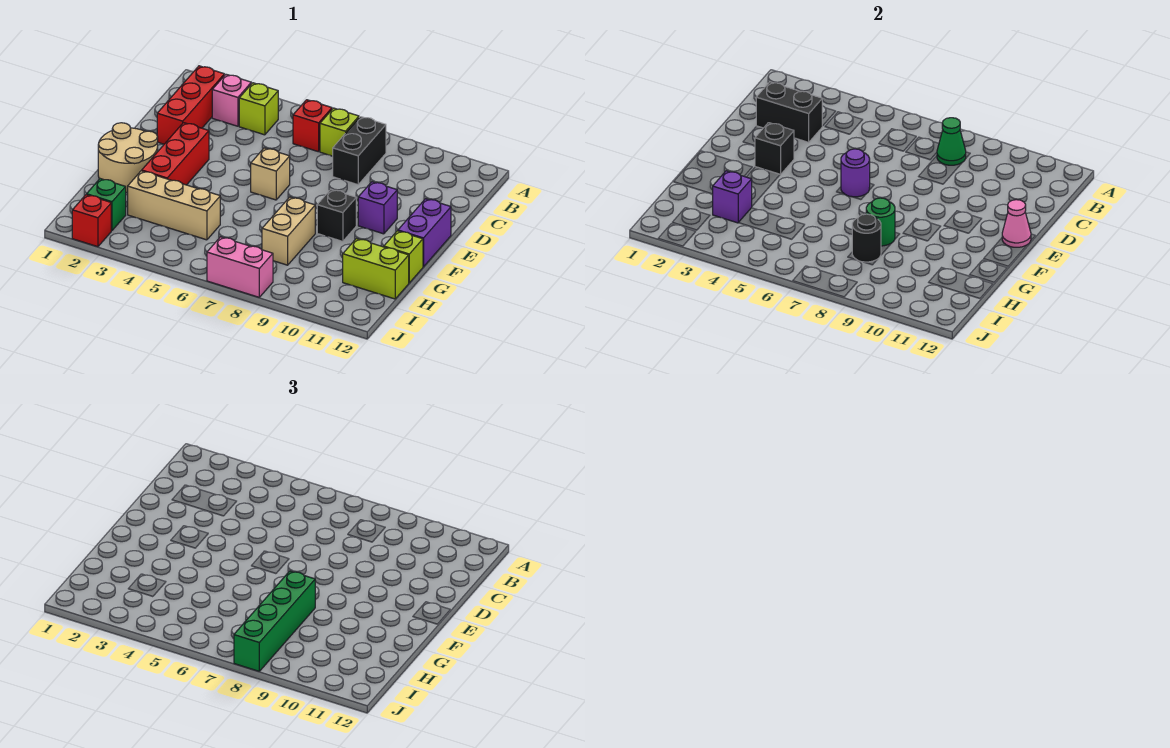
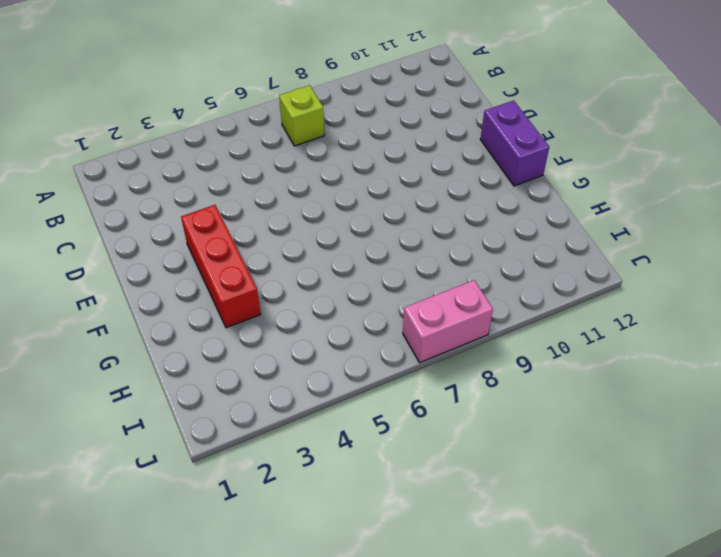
none -> red 1x3 brick [157,66,224,144]
none -> pink 1x1 brick [212,74,251,126]
none -> lime 1x1 brick [239,83,278,135]

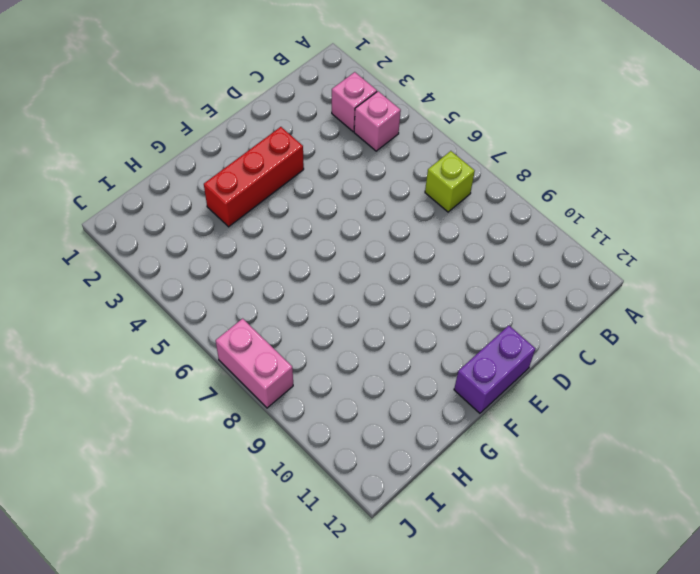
pink 1x1 brick [354,91,401,151] -> lime 1x1 brick [239,83,278,135]
none -> red 1x3 brick [157,66,224,144]
none -> red 1x1 brick [293,100,332,152]
none -> black 1x2 brick [332,117,386,185]

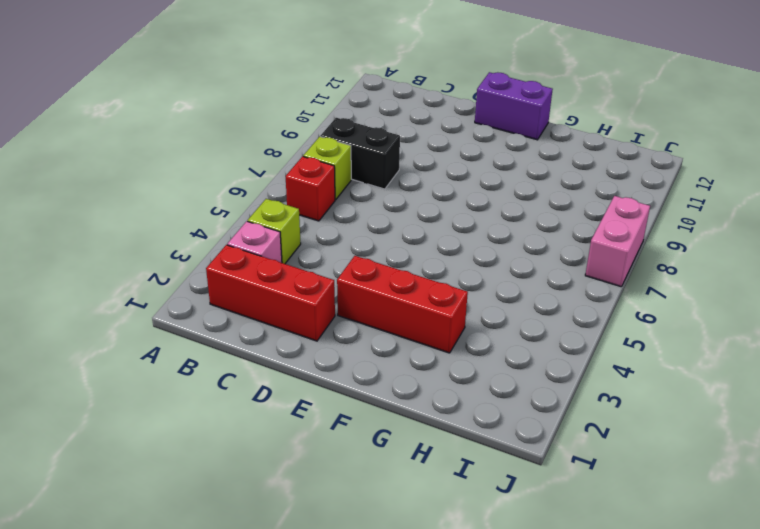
none -> tan 1x1 brick [251,148,290,200]
none -> purple 1x1 brick [358,182,397,234]
none -> tan 2x2 round brick [98,123,158,192]

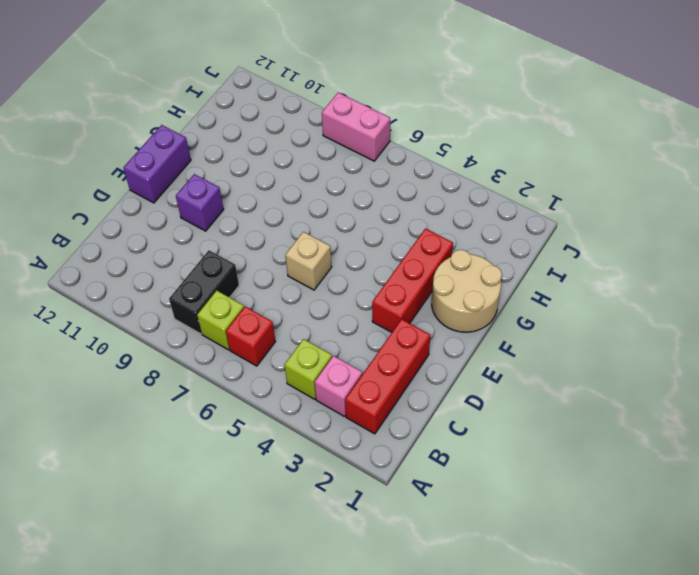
none -> black 1x1 brick [317,190,356,241]
none -> tan 1x2 brick [262,197,315,265]
none -> lime 1x1 brick [384,231,423,283]

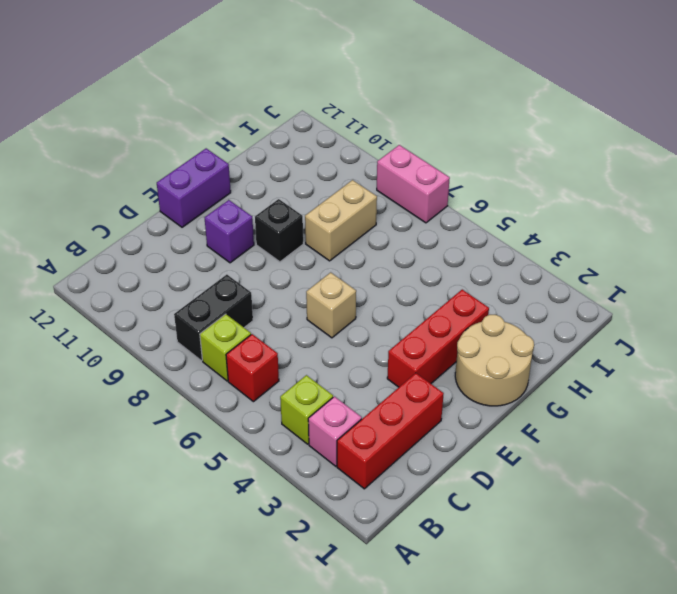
none -> lime 1x1 brick [384,231,423,283]
none -> tan 1x3 brick [128,171,220,240]
none -> lime 1x2 brick [343,239,409,299]

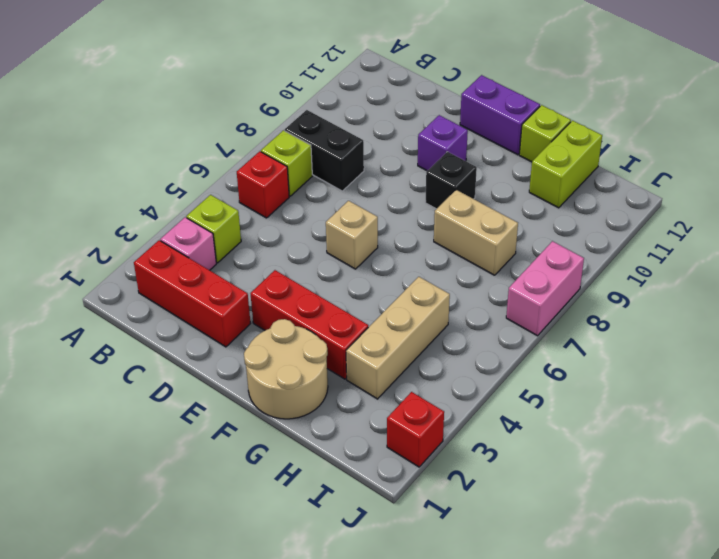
none -> green 1x1 brick [87,179,126,231]
none -> green 1x1 cone [937,118,966,165]
none -> black 1x2 brick [756,82,822,142]

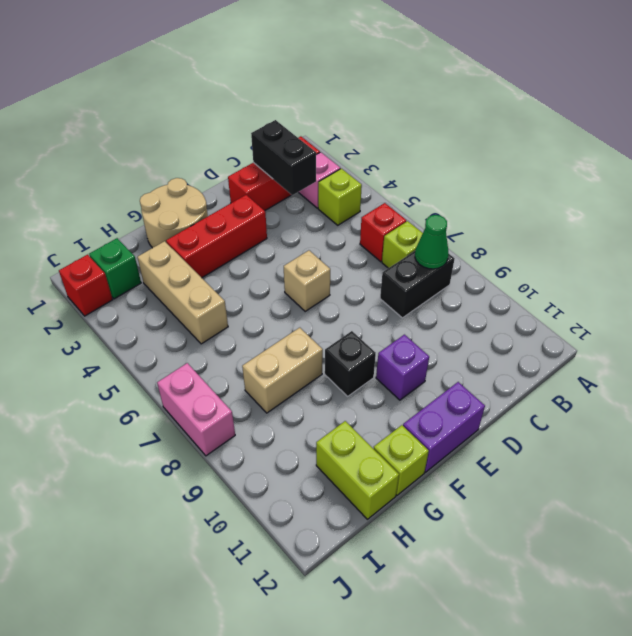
none -> black 1x1 brick [755,123,794,175]
none -> purple 1x1 round brick [841,149,870,197]
none -> pink 1x1 cone [1002,200,1031,247]

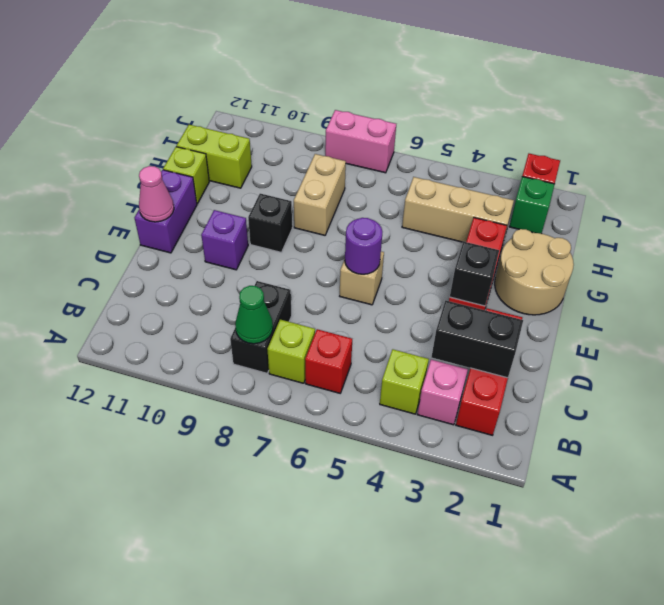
none -> green 1x1 round brick [866,198,895,246]
none -> purple 1x1 brick [713,171,752,223]
none -> black 1x1 round brick [852,214,881,262]

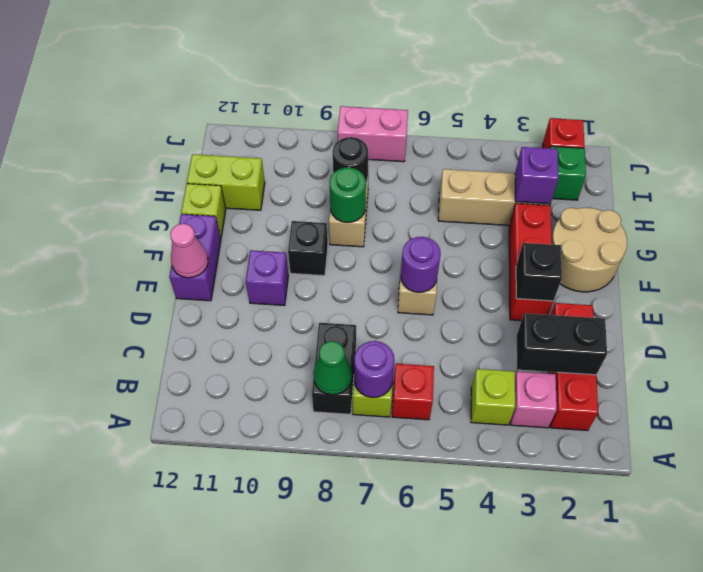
purple 1x1 round brick [354,341,395,397] -> none
none -> green 1x4 brick [234,571,315,671]

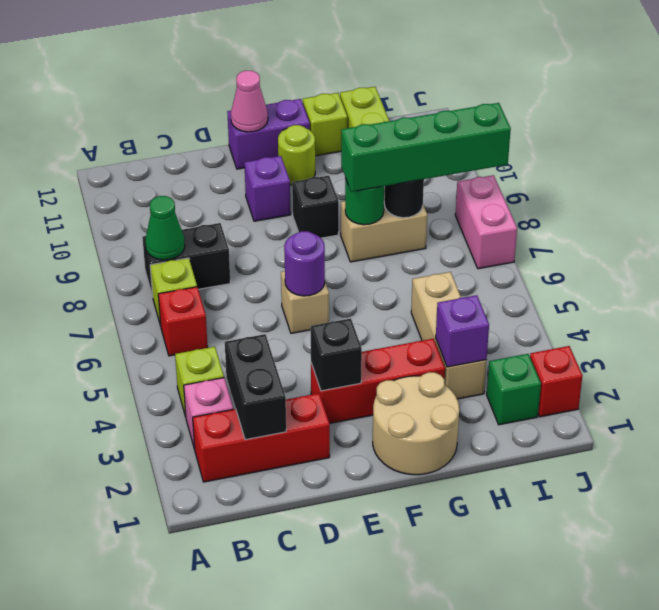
lime 1x1 round brick [278,125,315,185] -> none

